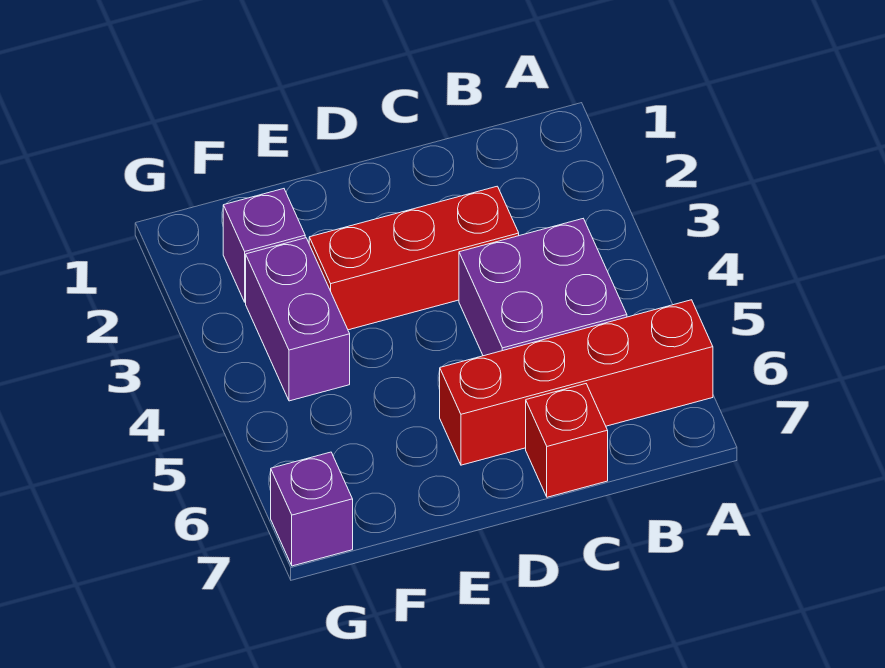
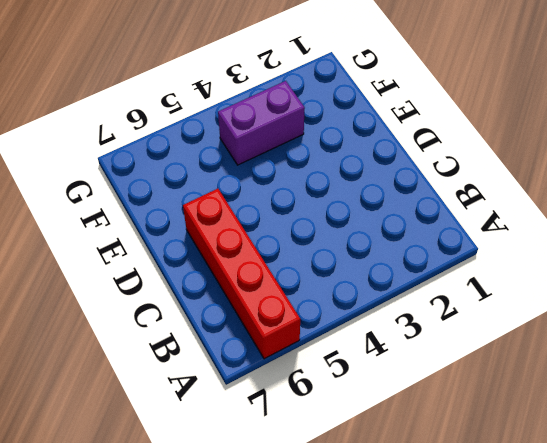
none -> purple 2x2 brick [459,219,627,356]
none -> red 1x3 brick [309,186,519,330]

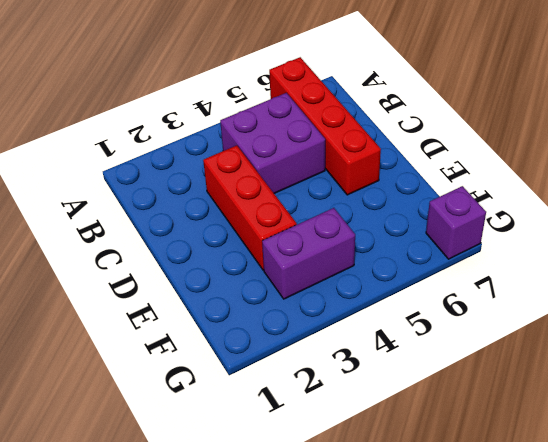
none -> red 1x1 brick [526,384,608,497]
none -> purple 1x1 brick [223,189,305,302]

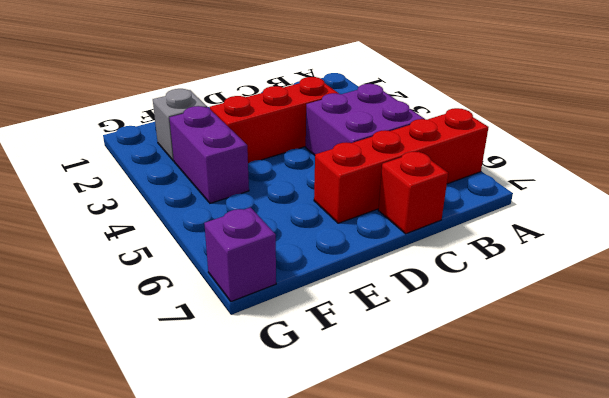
grey 1x1 brick [153,89,207,161] -> purple 1x1 brick [223,189,305,302]

